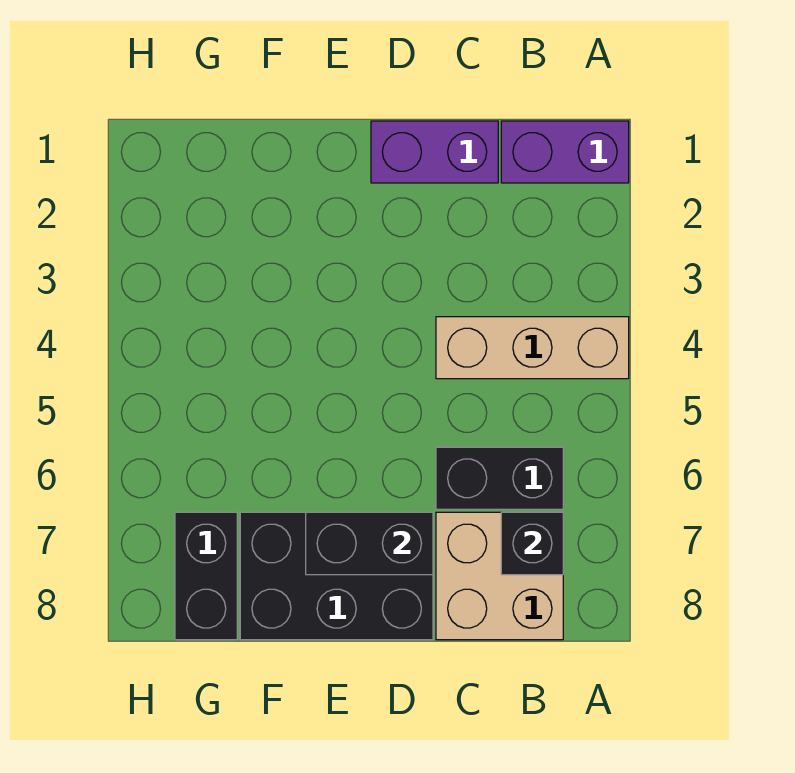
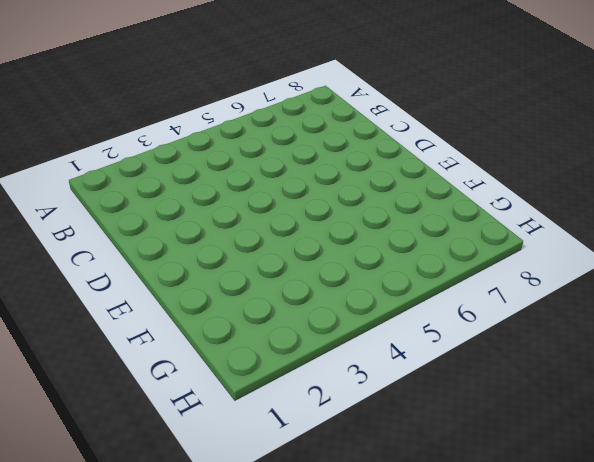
none -> purple 1x2 brick [501,121,629,183]
none -> tan 1x3 brick [436,317,629,379]

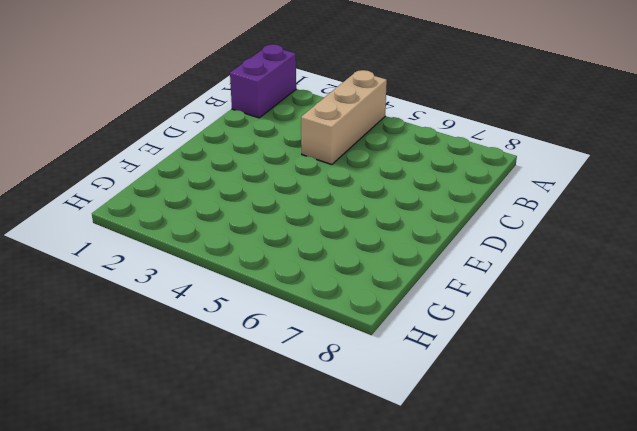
none -> black 1x2 brick [436,447,563,509]
none -> tan 2x2 brick [436,512,563,640]

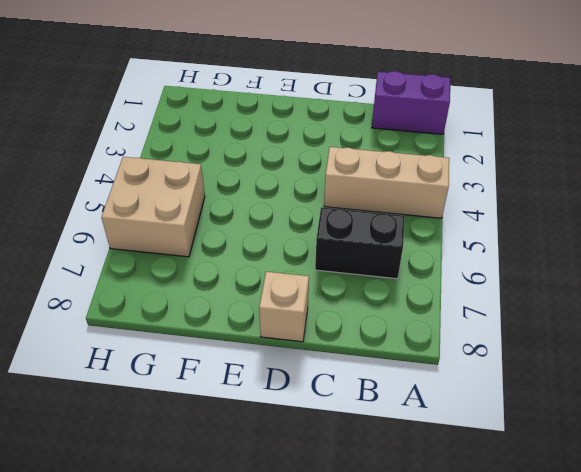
tan 1x1 brick [259,272,309,342] -> black 2x3 brick [240,512,433,640]
tan 2x2 brick [101,157,205,257] -> tan 2x2 brick moved to [436,512,563,640]
none -> purple 1x2 brick [371,121,498,183]
none -> black 1x2 brick [175,512,237,640]

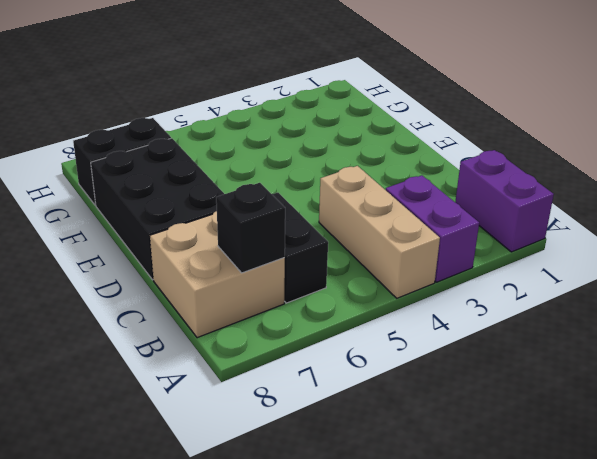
purple 1x2 brick [386,175,479,282] -> purple 1x2 brick moved to [371,121,498,183]
none -> black 1x2 brick [306,512,433,575]

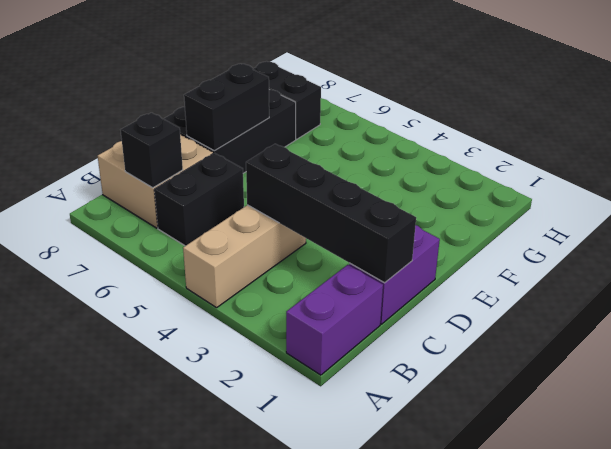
black 1x4 brick [246,144,416,283] -> none

